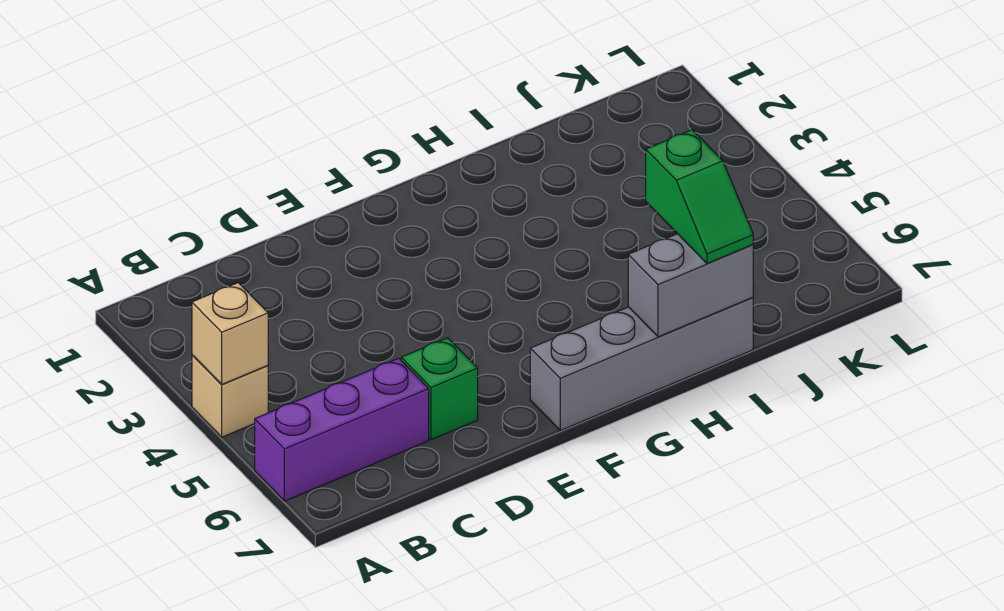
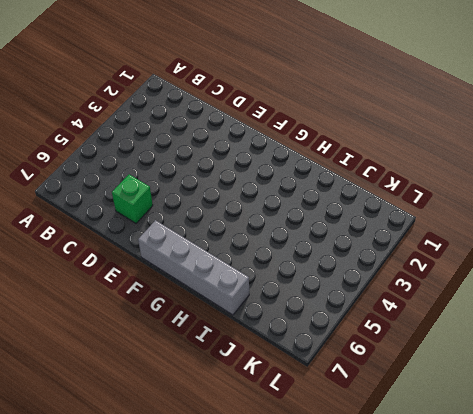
none -> tan 1x1 brick [192,355,268,437]
none -> purple 1x3 brick [255,358,429,501]

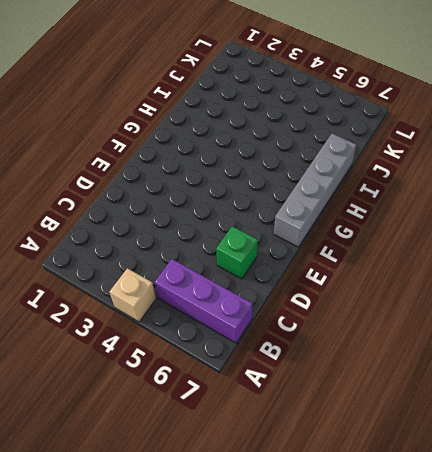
purple 1x3 brick [155,259,253,343] -> purple 1x3 brick turned to [255,358,429,501]
none -> tan 1x1 brick [192,283,268,384]
none -> grey 1x2 brick [628,234,753,337]

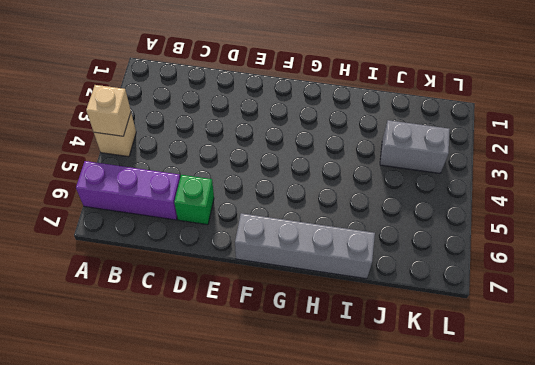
grey 1x2 brick [380,120,450,173] -> grey 1x2 brick moved to [628,234,753,337]
none -> green 1x2 slope [646,130,753,263]

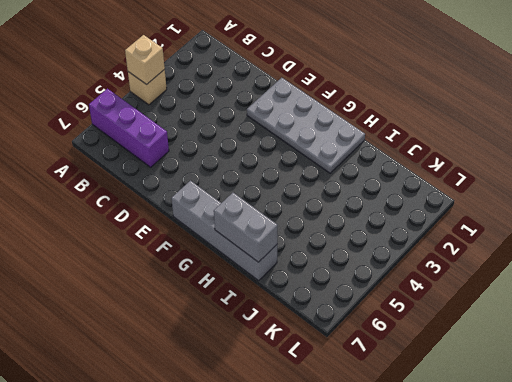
grey 2x4 plate [247,78,365,173] -> none
none -> green 1x1 brick [401,338,478,440]
none -> green 1x2 slope [646,130,753,263]

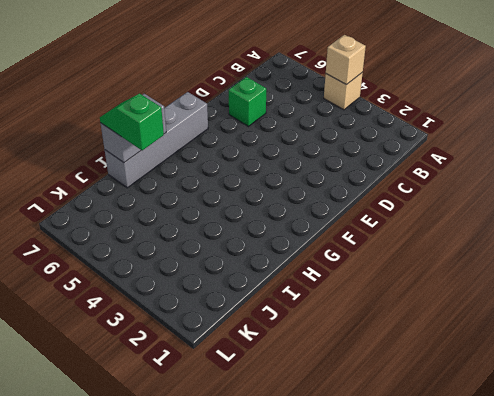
none -> purple 1x3 brick [255,358,429,501]

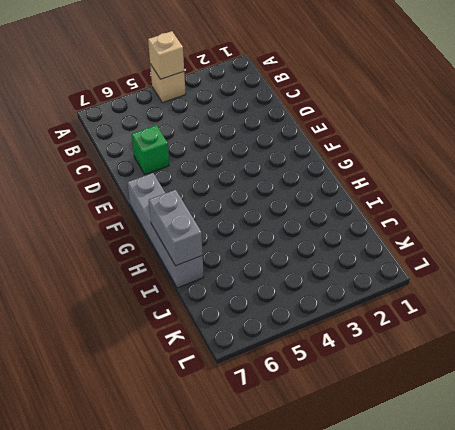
none -> purple 1x3 brick [255,358,429,501]
none -> green 1x2 slope [646,130,753,263]

